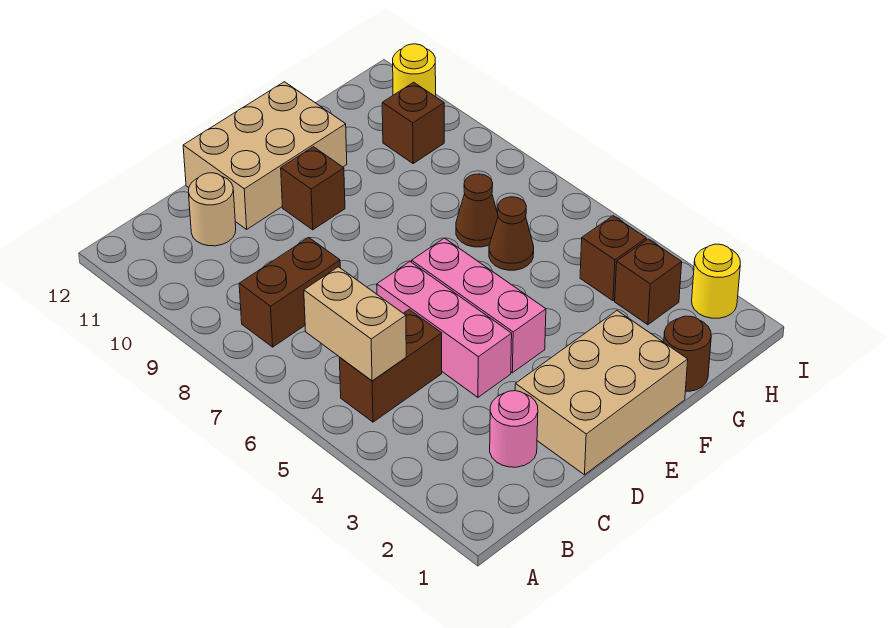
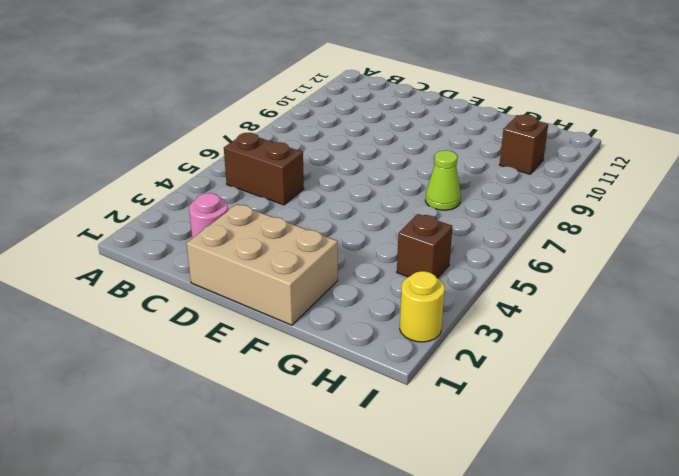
lime 1x1 cone [425,150,461,210] -> brown 1x1 cone [456,174,498,247]
none -> brown 1x2 brick [239,238,340,347]
none -> tan 1x1 round brick [188,173,236,246]
none -> pink 1x3 brick [377,262,512,397]

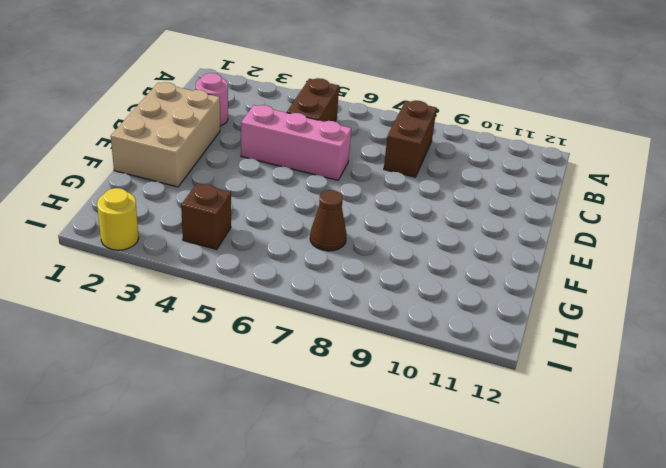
none -> tan 1x1 round brick [188,173,236,246]
none -> tan 2x3 brick [183,82,347,229]
none -> pink 1x3 brick [412,238,546,373]

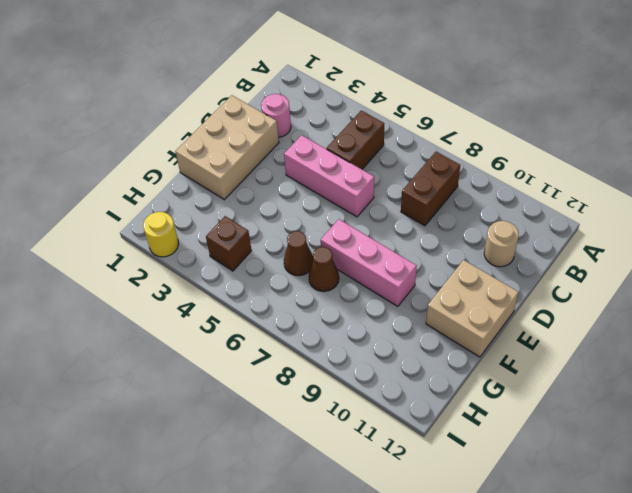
tan 2x2 brick [426,260,518,357] -> tan 2x3 brick [183,82,347,229]
pink 1x3 brick [321,219,417,306] -> pink 1x3 brick moved to [412,238,546,373]
none -> brown 1x1 brick [281,147,345,230]
none -> brown 1x1 round brick [664,316,711,391]
none -> brown 1x1 brick [615,239,682,325]

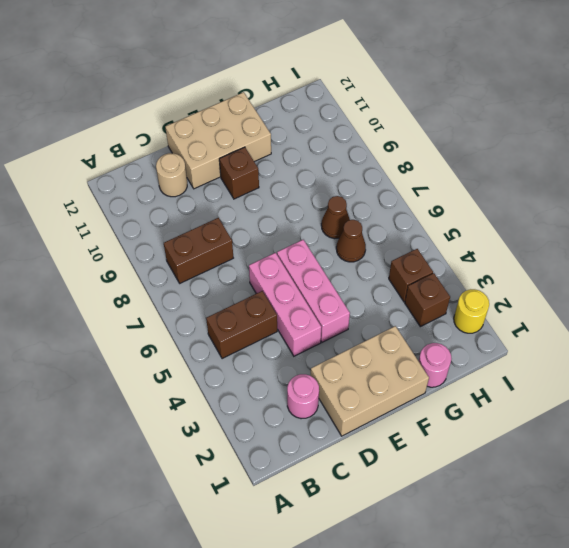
pink 1x1 round brick [419,343,451,387] -> brown 1x1 round brick [664,316,711,391]
none -> brown 1x1 brick [382,82,444,163]
none -> yellow 1x1 round brick [393,44,436,97]
none -> tan 1x2 brick [304,267,406,381]

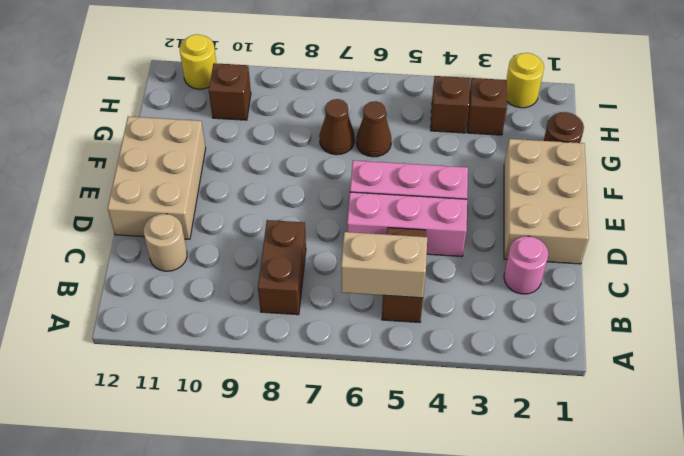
none -> brown 1x1 brick [281,147,345,230]

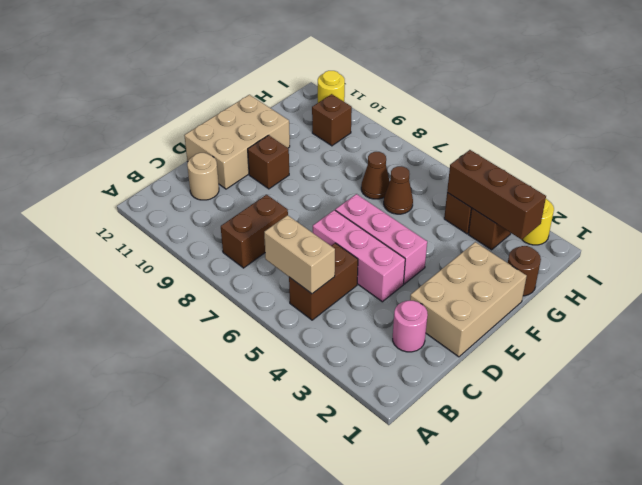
brown 1x3 brick [447,150,546,239] -> none

